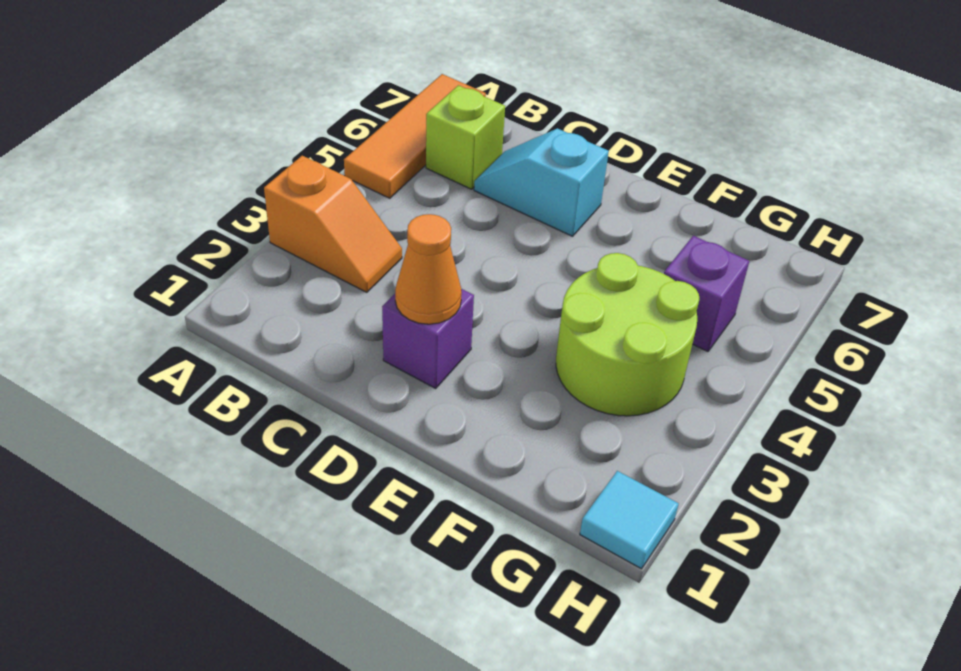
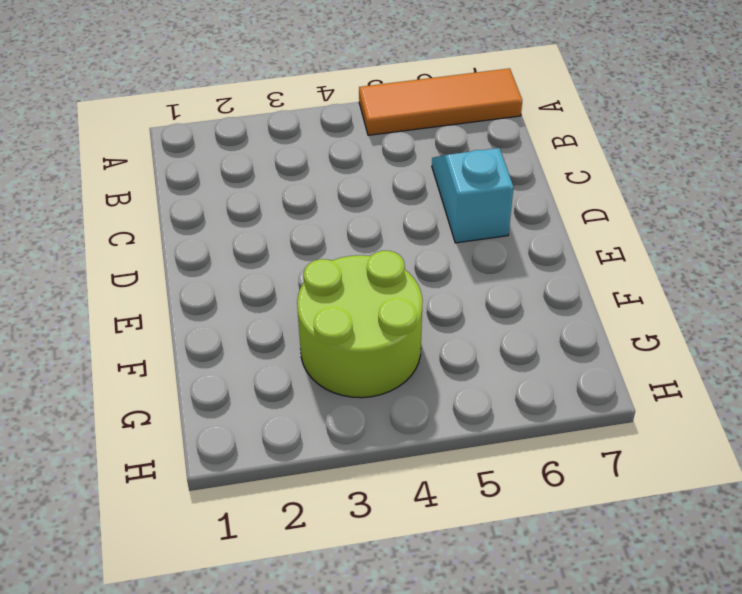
none -> orange 1x2 slope [264,156,402,292]
none -> lime 1x1 brick [426,85,505,189]

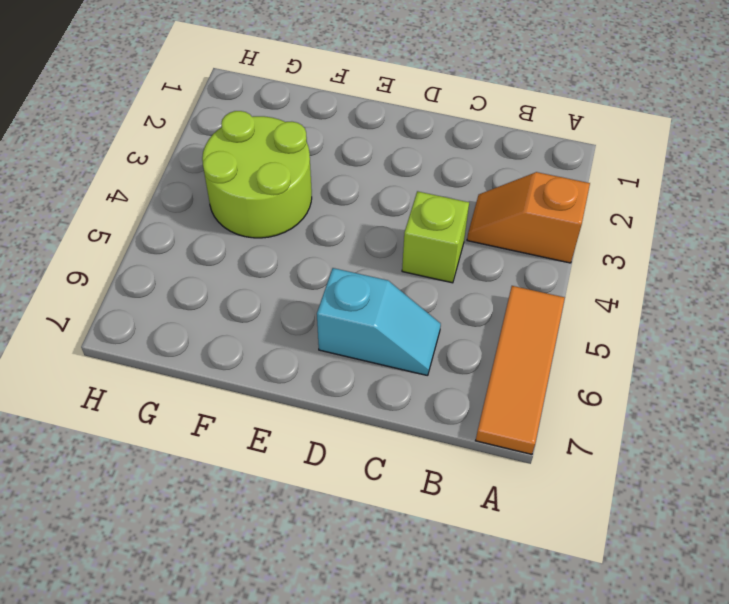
lime 1x1 brick [402,191,469,283] -> lime 1x1 brick moved to [426,85,505,189]
none -> purple 1x1 brick [382,289,474,388]
none -> purple 1x1 brick [664,236,749,351]

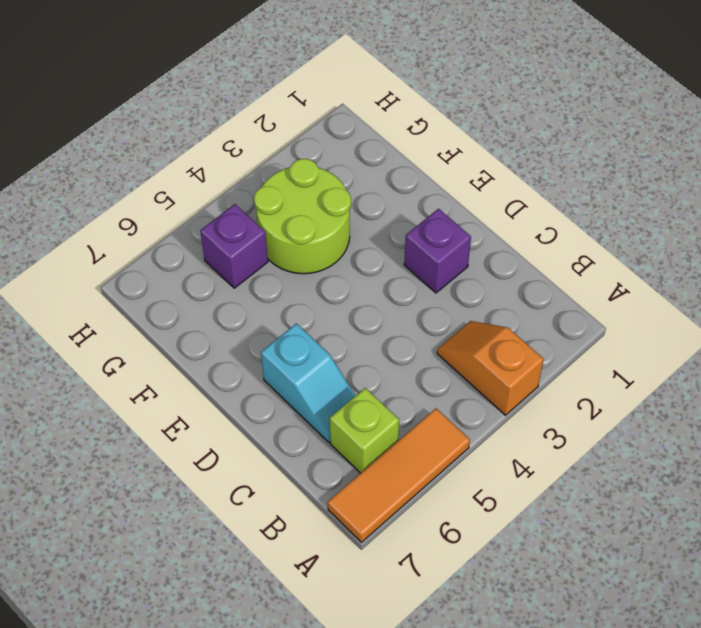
none -> cyan 1x1 tile [580,471,679,569]
none -> orange 1x1 cone [395,214,462,324]

